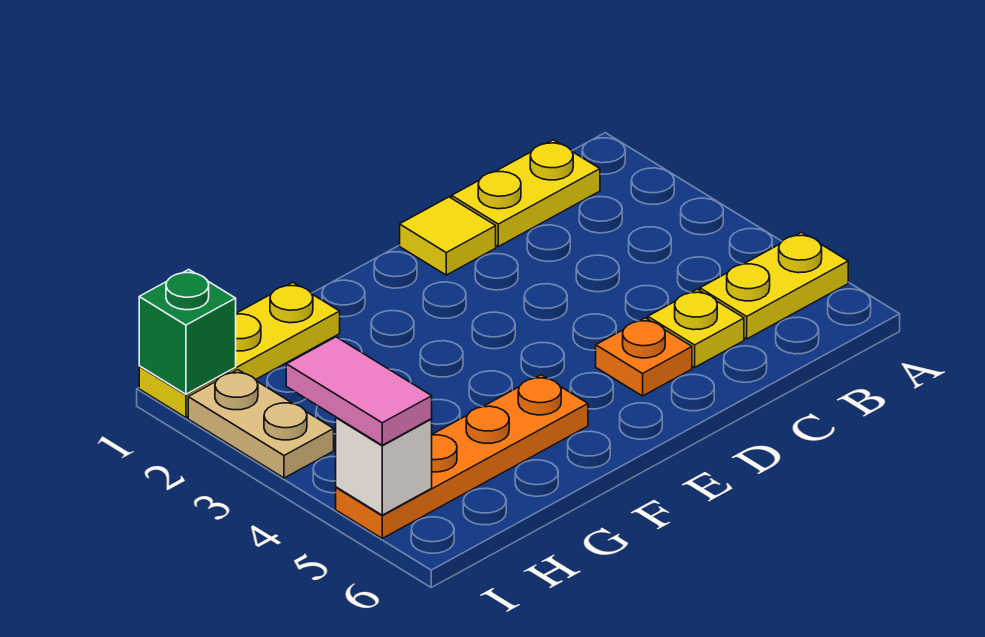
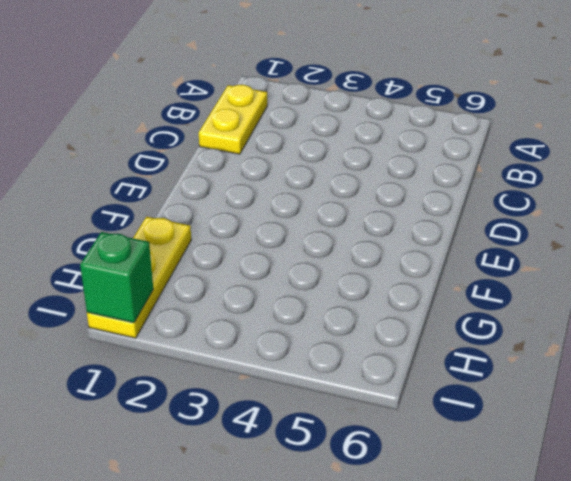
none -> yellow 1x2 plate [700,232,848,339]
none -> yellow 1x1 plate [648,289,744,367]

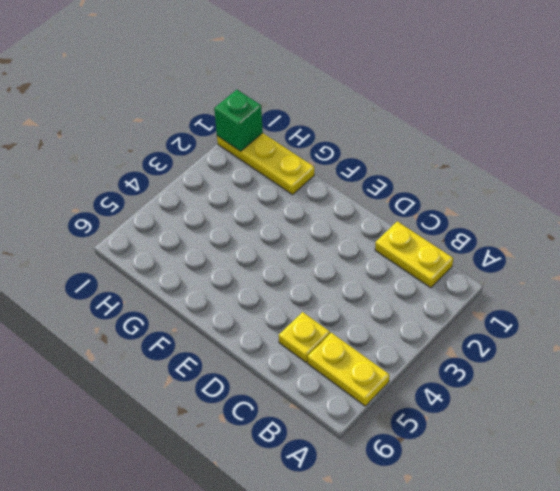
none -> yellow 1x1 tile [400,197,496,275]
none -> orange 1x1 plate [596,318,692,396]

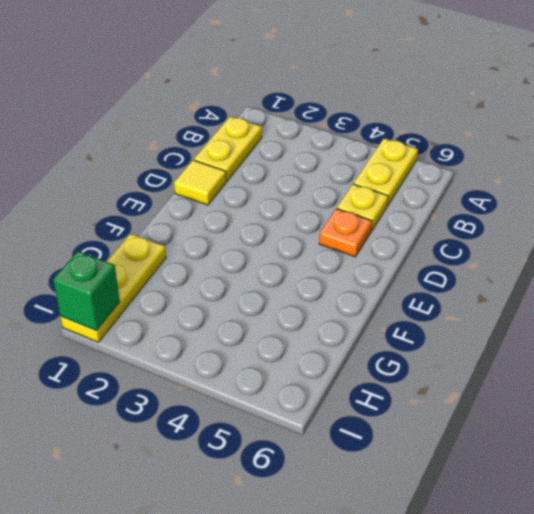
none -> orange 1x4 plate [336,375,588,538]
none -> tan 1x2 plate [188,370,334,478]

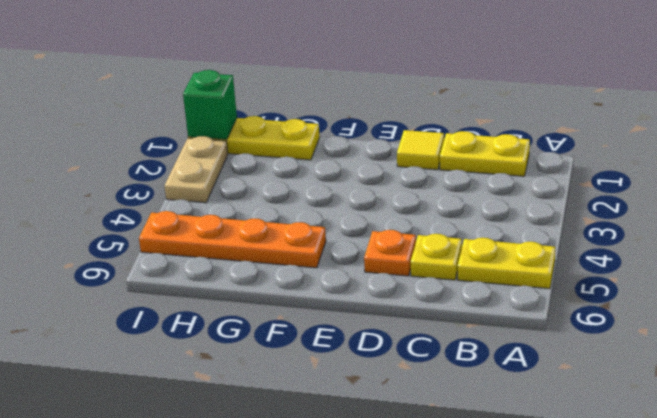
none -> white 1x1 brick [336,417,432,515]
none -> pink 1x2 tile [286,337,432,445]

